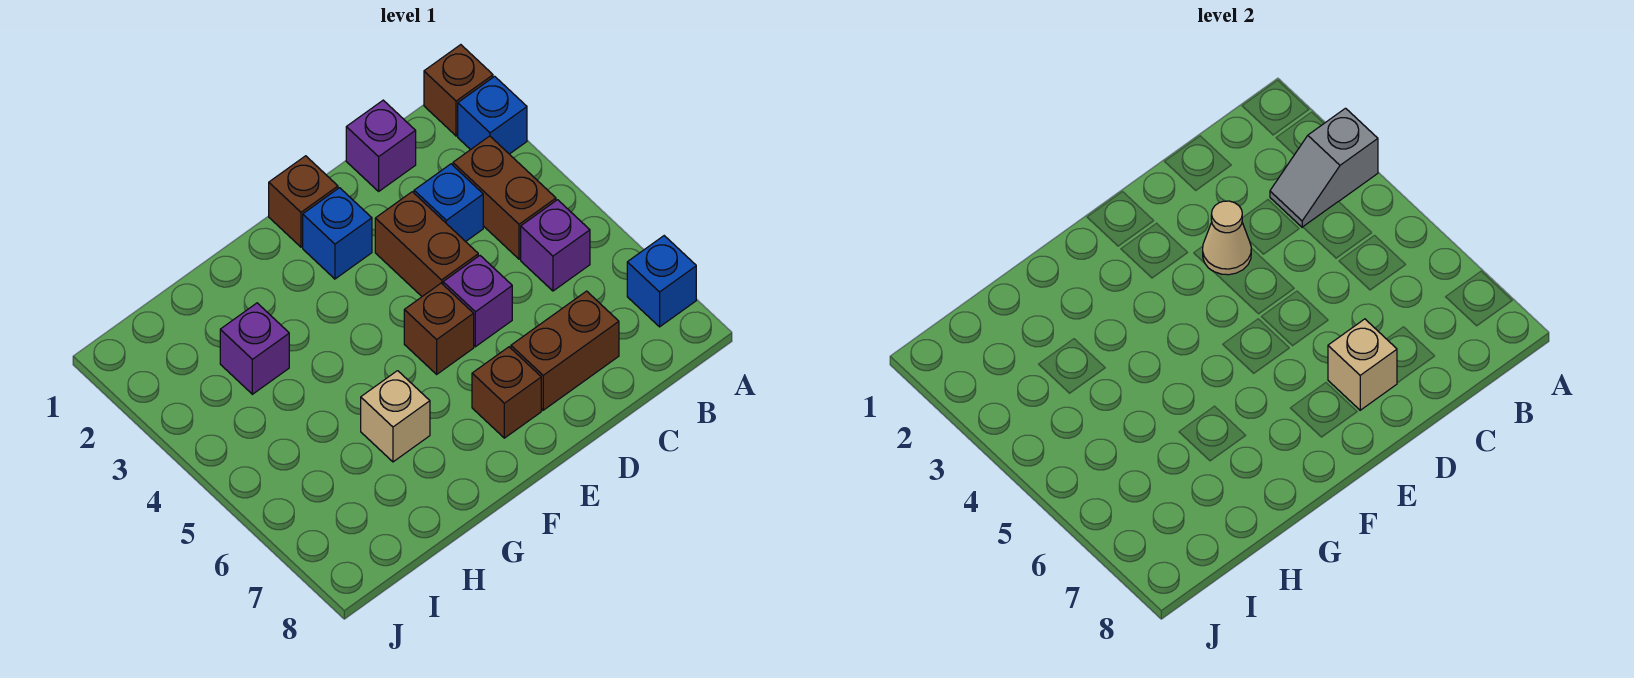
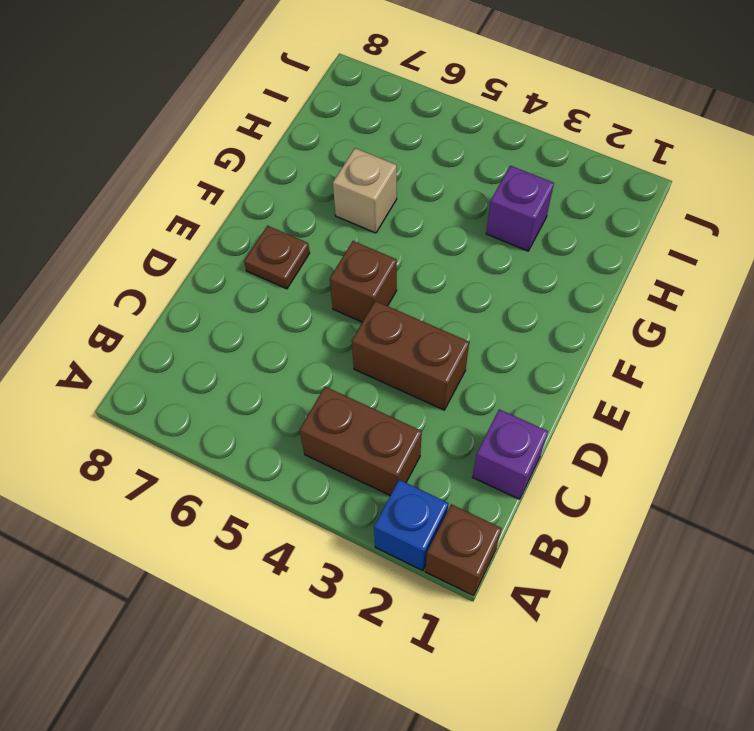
brown 1x1 plate [244,226,310,289] -> brown 1x1 brick [472,347,541,438]
none -> blue 1x1 brick [627,236,696,327]
none -> purple 1x1 brick [521,200,590,291]
none -> blue 1x1 brick [414,164,483,242]

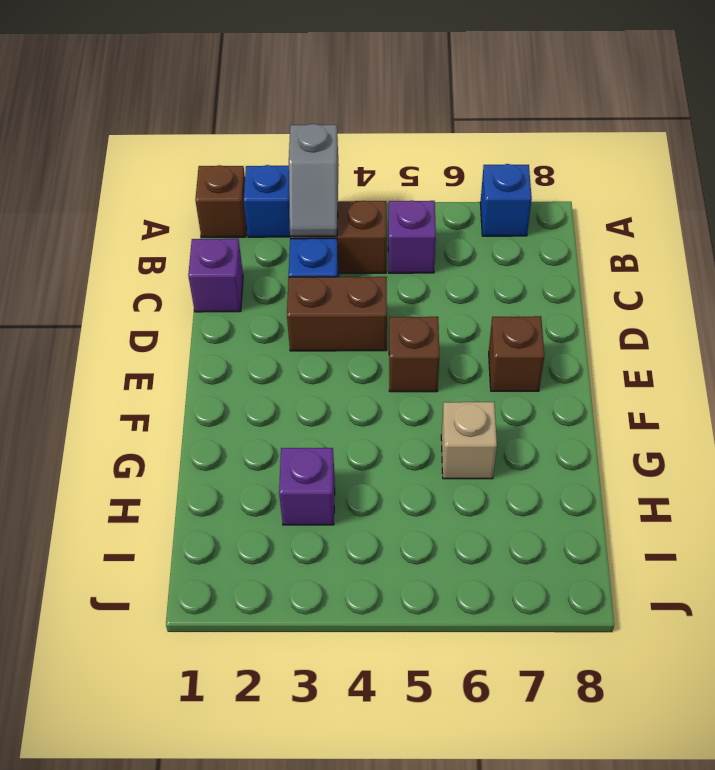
none -> brown 1x2 brick [511,291,619,410]
none -> purple 1x1 brick [443,256,512,347]
none -> brown 1x1 brick [269,156,338,247]

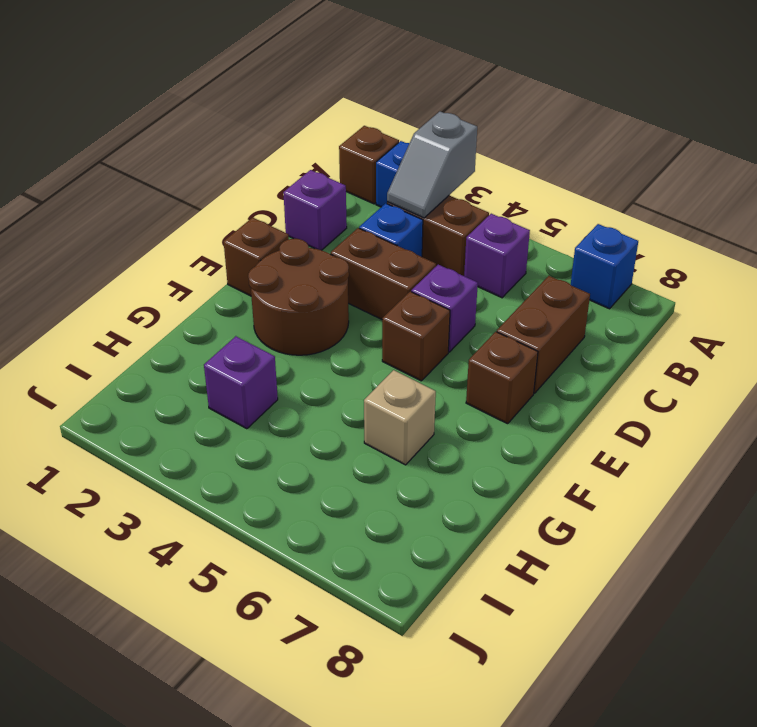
brown 2x2 round brick [248,239,349,355] -> blue 1x1 brick [303,188,372,279]
none -> tan 1x1 cone [1203,201,1251,275]
none -> tan 1x1 brick [1328,319,1397,410]

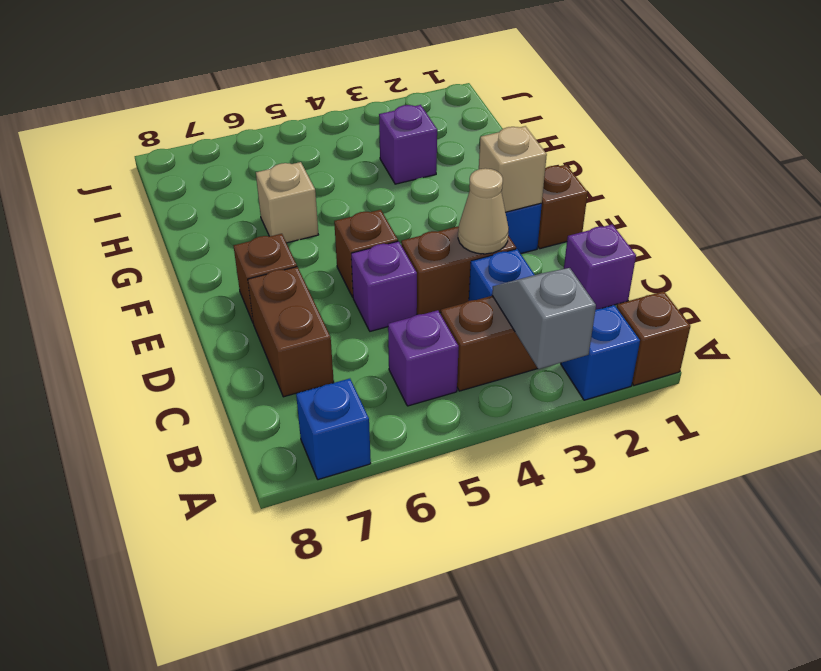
tan 1x1 brick [479,126,547,212] -> tan 1x1 brick moved to [1328,319,1397,410]

